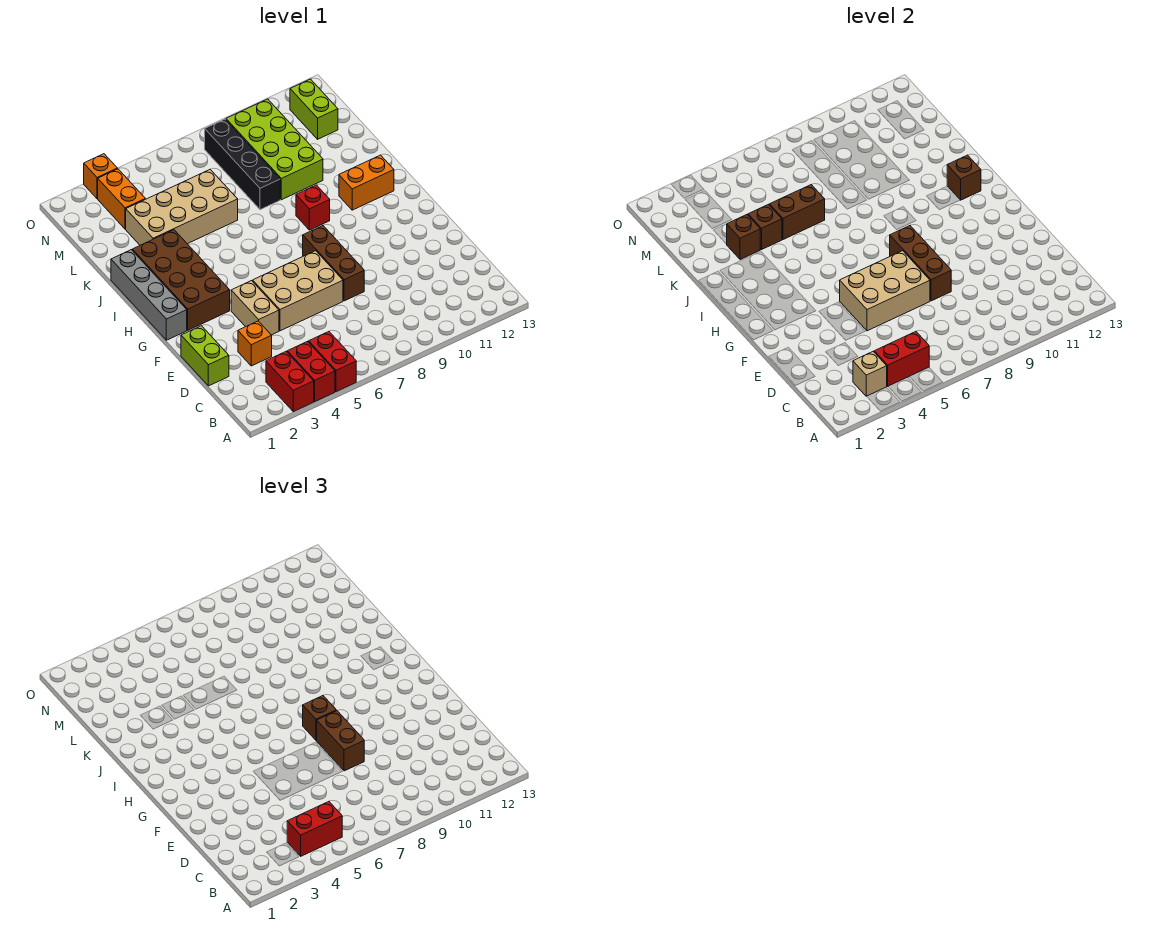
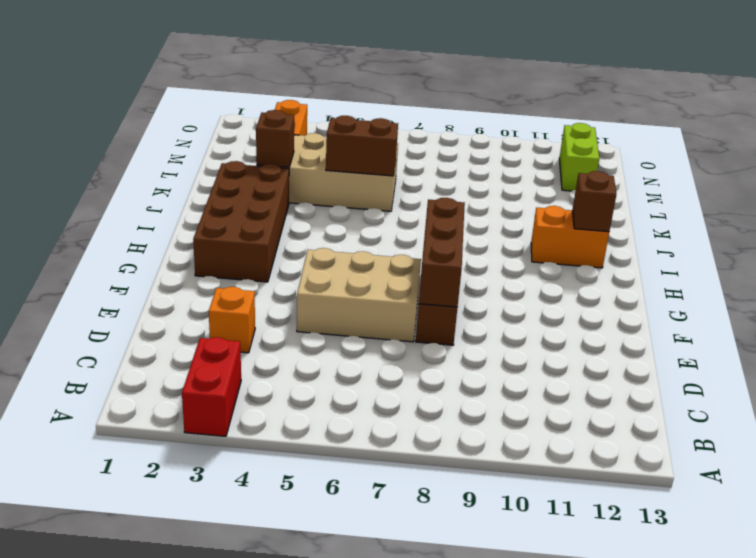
none -> red 1x2 brick [287,341,335,401]
none -> red 1x2 brick [309,331,356,392]
none -> lime 1x2 brick [181,326,229,386]

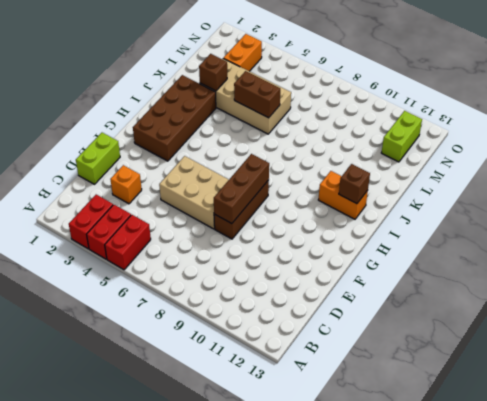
none -> tan 1x2 brick [231,281,279,335]
none -> grey 1x4 brick [111,250,187,340]
none -> red 1x1 brick [296,185,330,230]

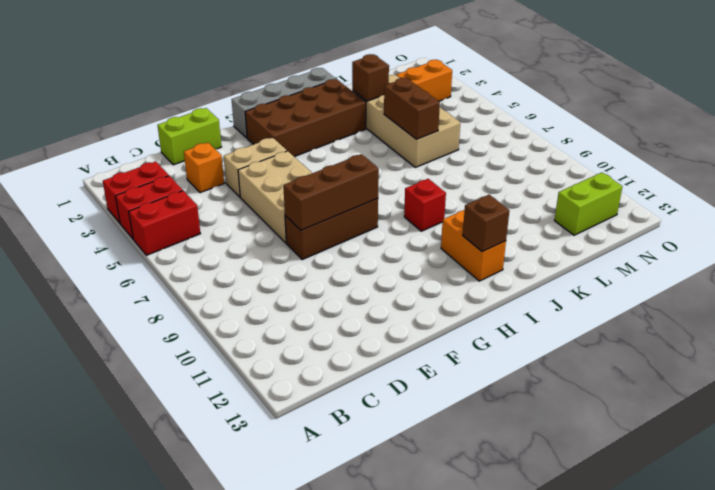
none -> black 1x4 brick [205,119,280,210]
none -> lime 2x4 brick [226,99,323,200]
none -> orange 1x1 brick [84,154,117,199]

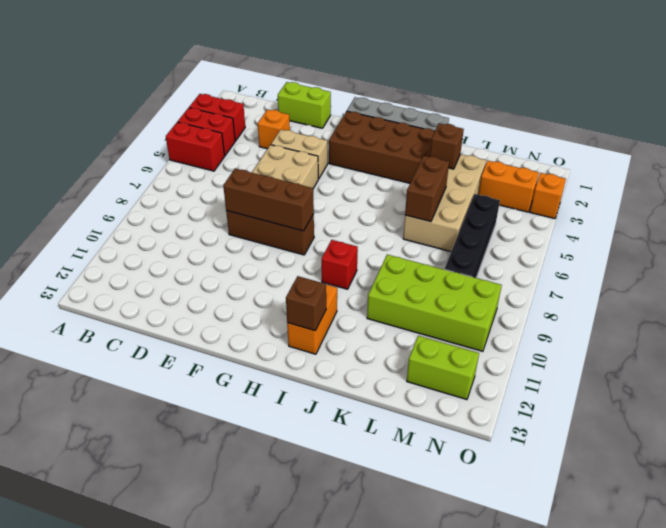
black 1x4 brick [444,194,500,278] -> black 1x4 brick turned to [205,119,280,210]
none -> tan 1x1 brick [853,352,887,396]
none -> red 1x2 brick [874,331,929,386]
none -> tan 2x3 brick [840,251,930,331]

